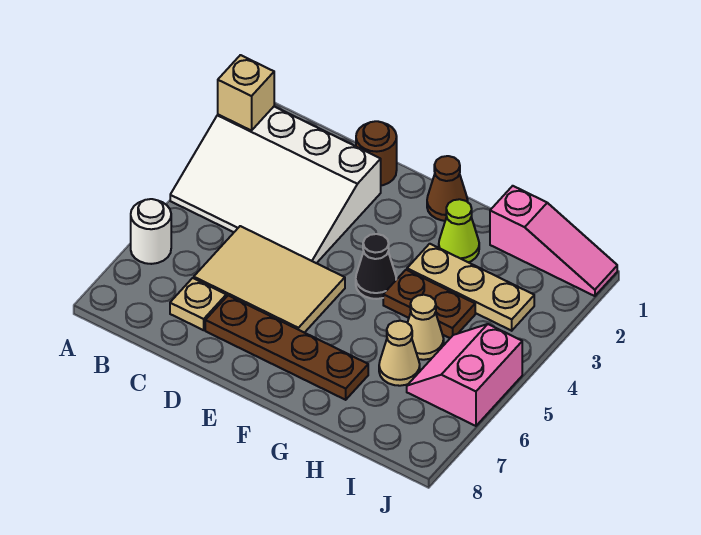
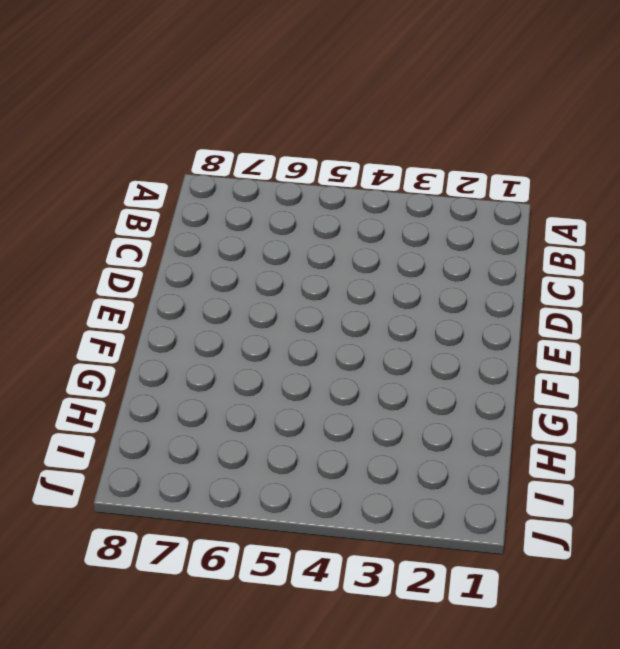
none -> white 3x4 slope [170,107,381,263]
none -> white 1x1 round brick [131,199,171,264]
none -> tan 2x3 tile [194,226,345,333]

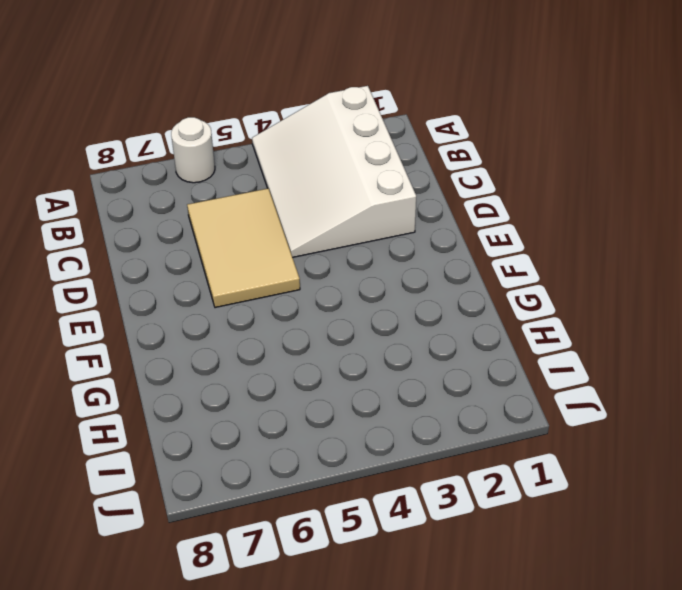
none -> tan 1x1 plate [170,278,226,330]
none -> brown 1x1 round brick [356,121,397,186]
none -> brown 1x4 plate [205,295,368,400]

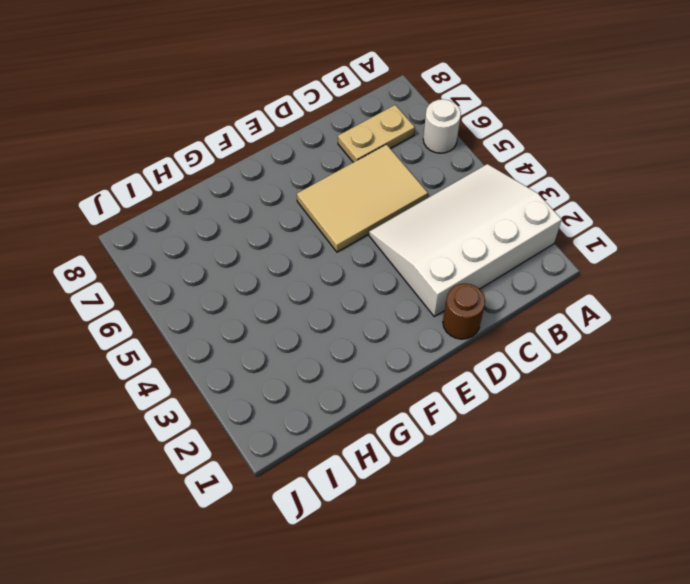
tan 1x2 plate [338,105,415,162] -> tan 1x1 plate [170,278,226,330]
none -> brown 1x4 plate [205,295,368,400]
none -> brown 1x1 cone [427,156,468,221]
none -> black 1x1 cone [356,234,396,299]

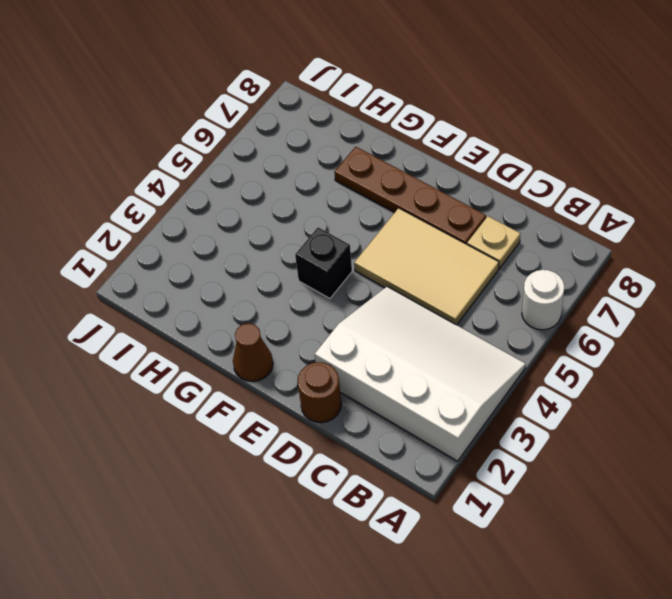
black 1x1 brick [295,227,352,299] -> black 1x1 cone [356,234,396,299]
none -> lime 1x1 cone [439,199,479,262]
none -> tan 1x3 plate [407,244,534,331]
none -> brown 1x2 plate [383,270,475,338]

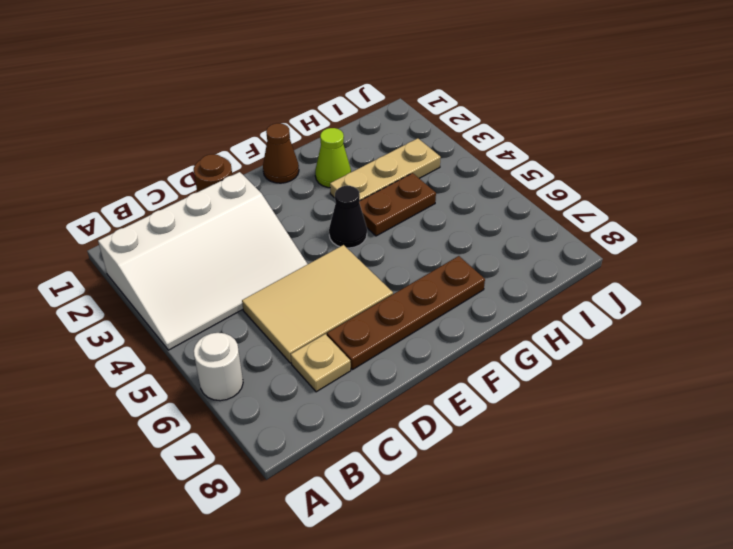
none -> pink 1x3 slope [490,186,617,296]
none -> tan 1x1 cone [408,295,444,360]
none -> tan 1x1 cone [379,321,420,386]

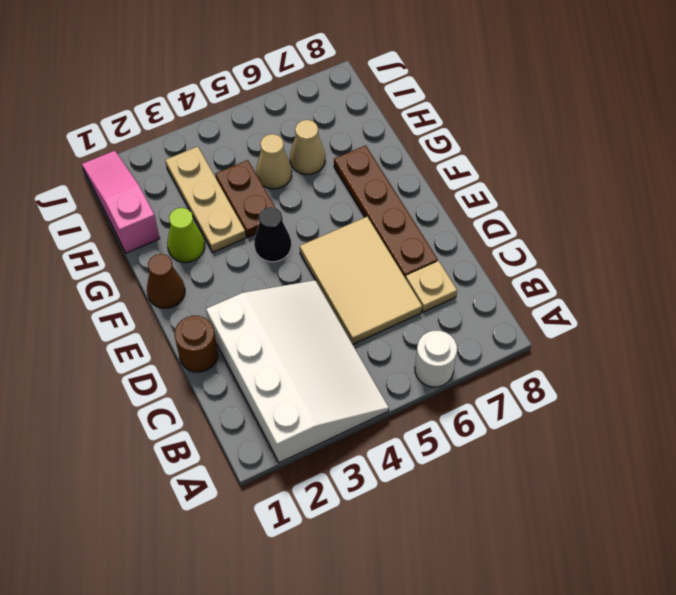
none -> pink 2x2 slope [407,324,522,426]
none -> tan 1x1 brick [218,55,274,131]

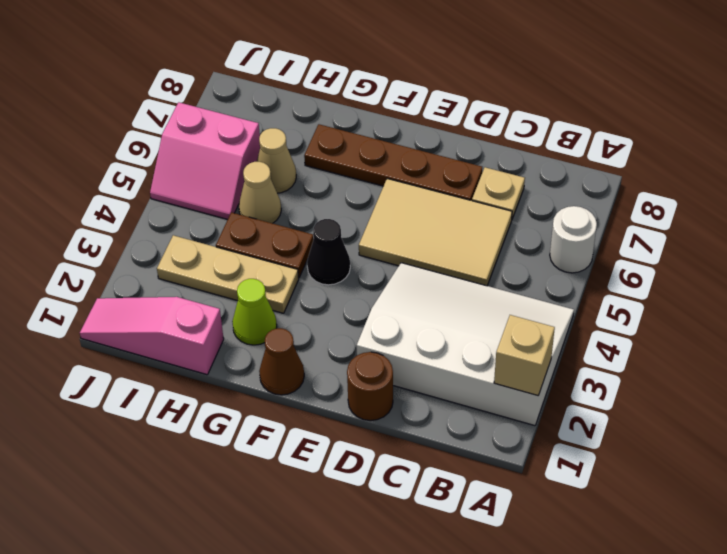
pink 2x2 slope [150,102,260,219] -> pink 2x2 slope turned to [407,324,522,426]

